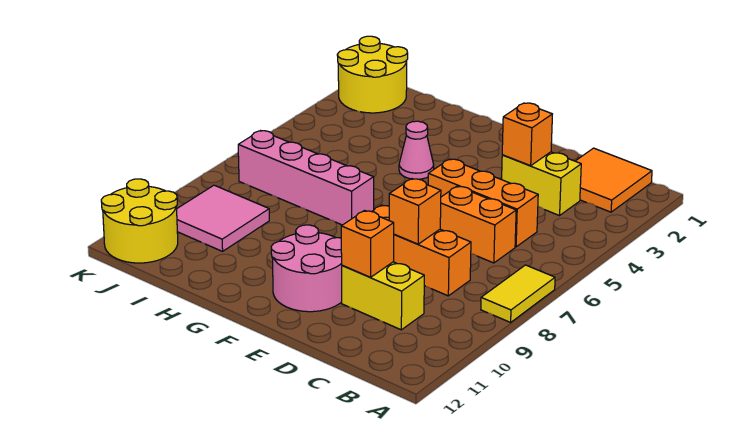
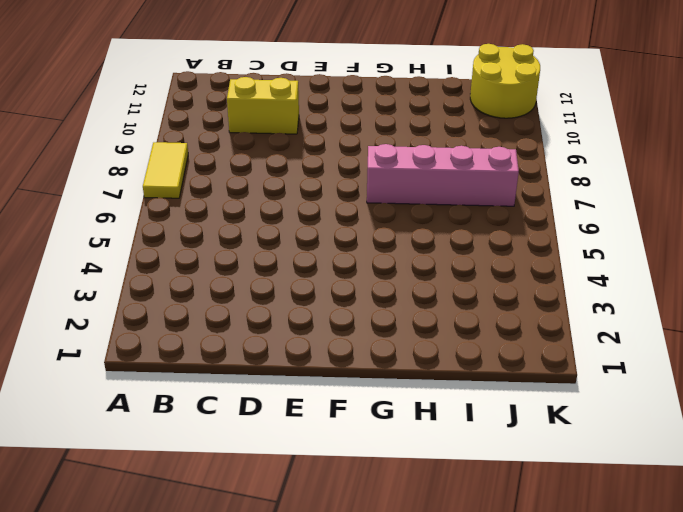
none -> orange 2x2 tile [576,148,652,212]
none -> yellow 1x2 brick [502,152,581,216]
none -> orange 1x3 brick [428,159,538,247]

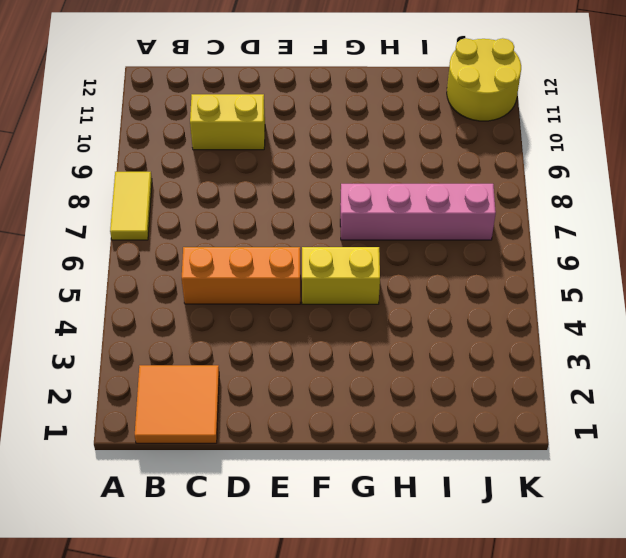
yellow 1x2 brick [302,247,380,304] -> yellow 1x2 brick moved to [502,152,581,216]
none -> orange 1x2 brick [440,186,516,263]
none -> orange 1x3 brick [372,205,471,296]
none -> pink 2x2 round brick [271,225,342,312]

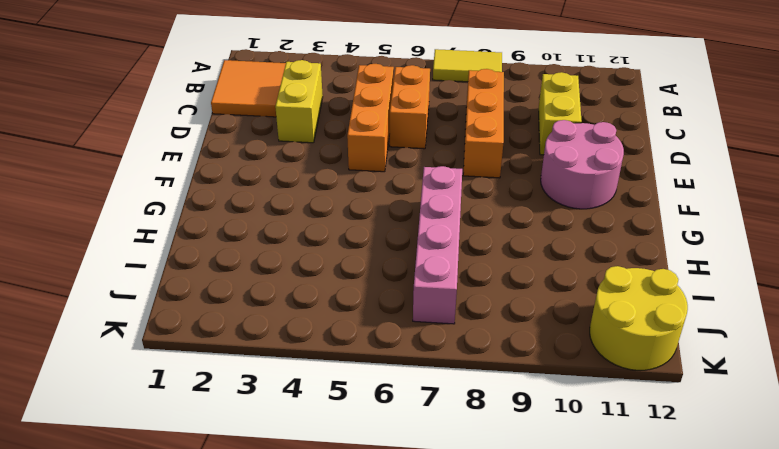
none -> pink 1x1 cone [399,121,434,179]
none -> pink 2x2 tile [177,185,269,251]
none -> yellow 2x2 round brick [337,36,408,113]

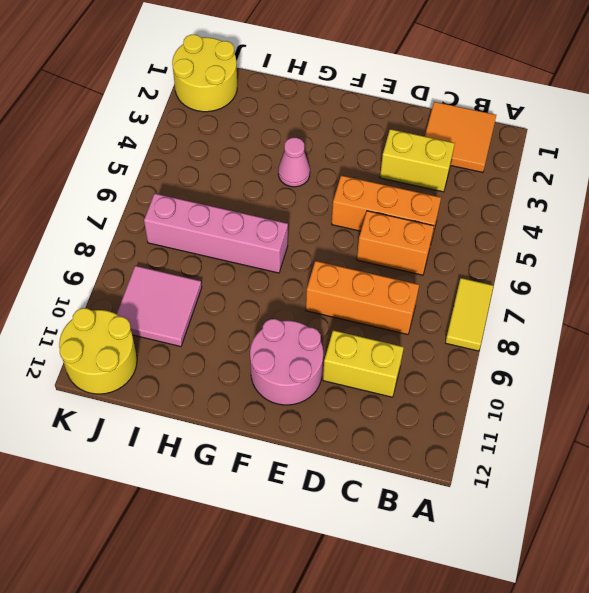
none -> orange 1x1 brick [502,103,552,166]
none -> orange 1x1 brick [389,179,441,244]
none -> orange 1x1 brick [341,211,394,277]

